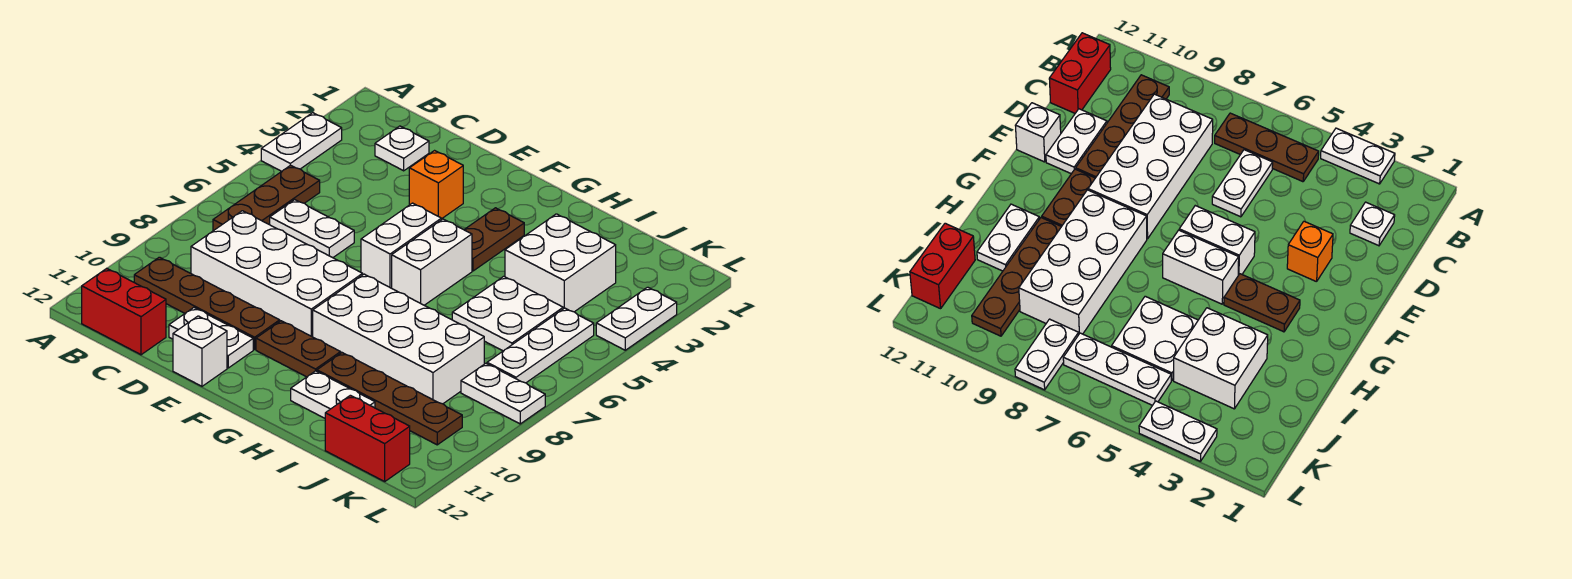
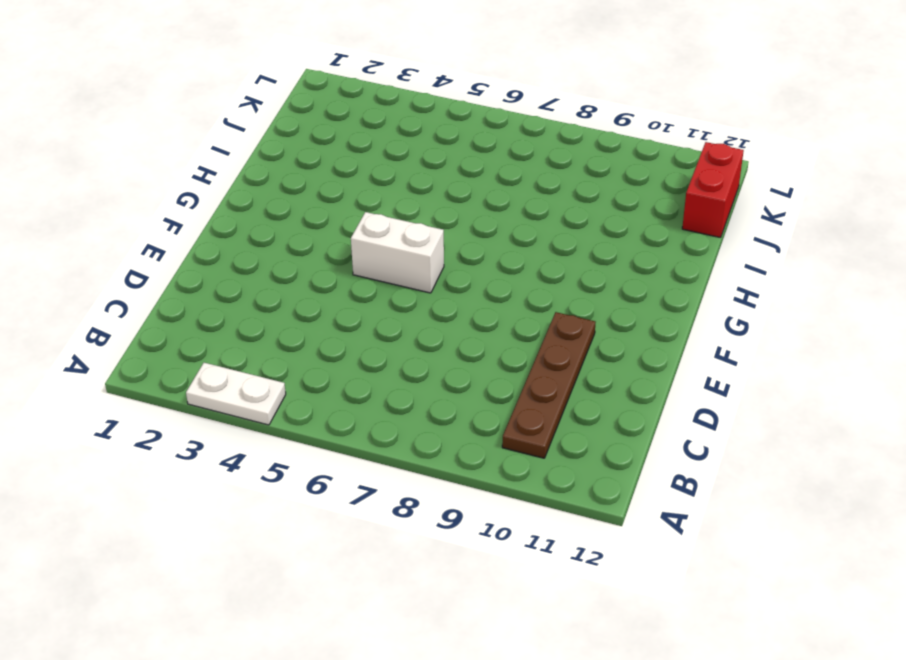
none -> brown 1x3 plate [213,165,320,231]
none -> red 1x2 brick [82,268,166,355]
none -> white 1x1 plate [375,126,429,171]

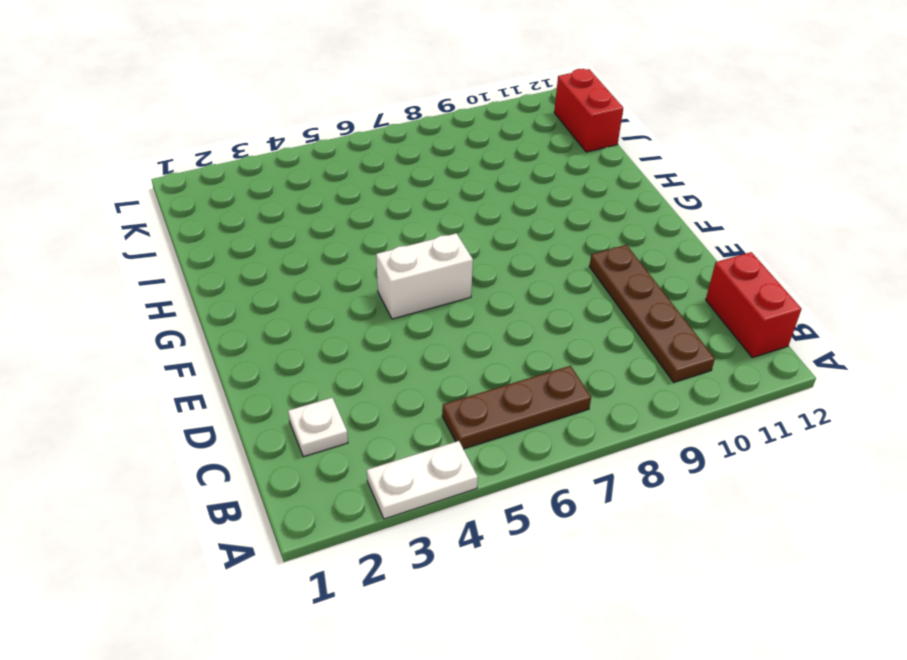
none -> white 1x2 plate [270,200,354,258]
none -> white 2x4 brick [191,211,363,337]
none -> white 1x2 plate [169,308,253,368]

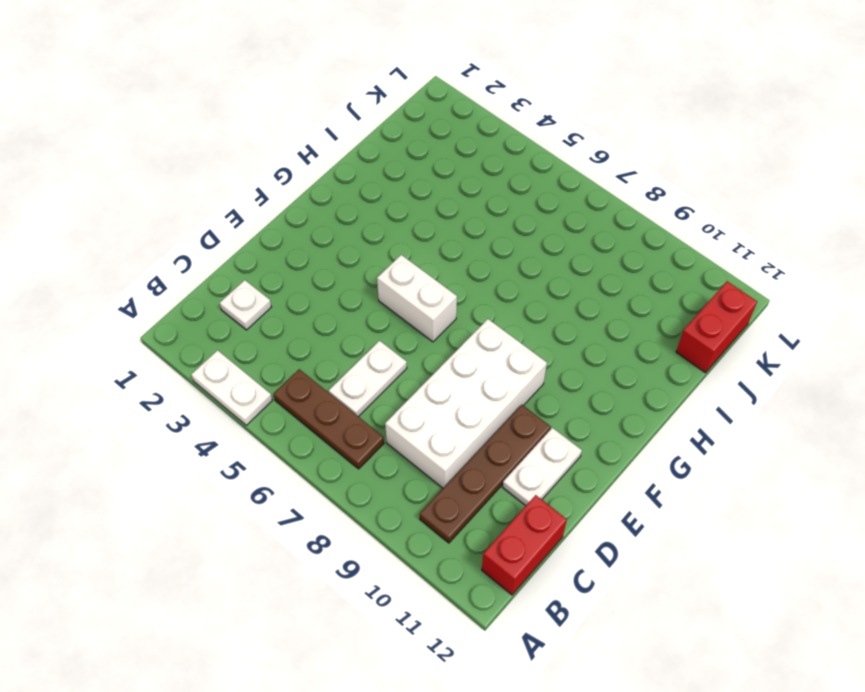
none -> orange 1x1 brick [409,151,463,219]
none -> white 1x1 brick [173,316,227,386]
none -> brown 1x2 plate [256,321,341,377]

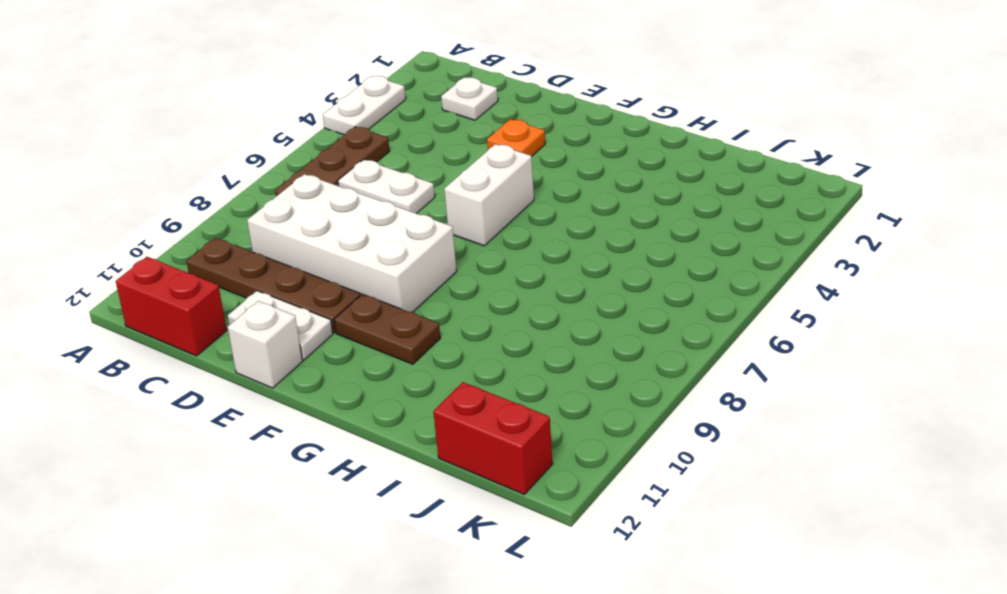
orange 1x1 plate [487,119,545,157] -> orange 1x1 brick [409,151,463,219]
none -> brown 1x2 plate [464,208,524,271]
none -> white 1x2 brick [392,219,472,305]
none -> white 2x4 brick [313,274,484,404]

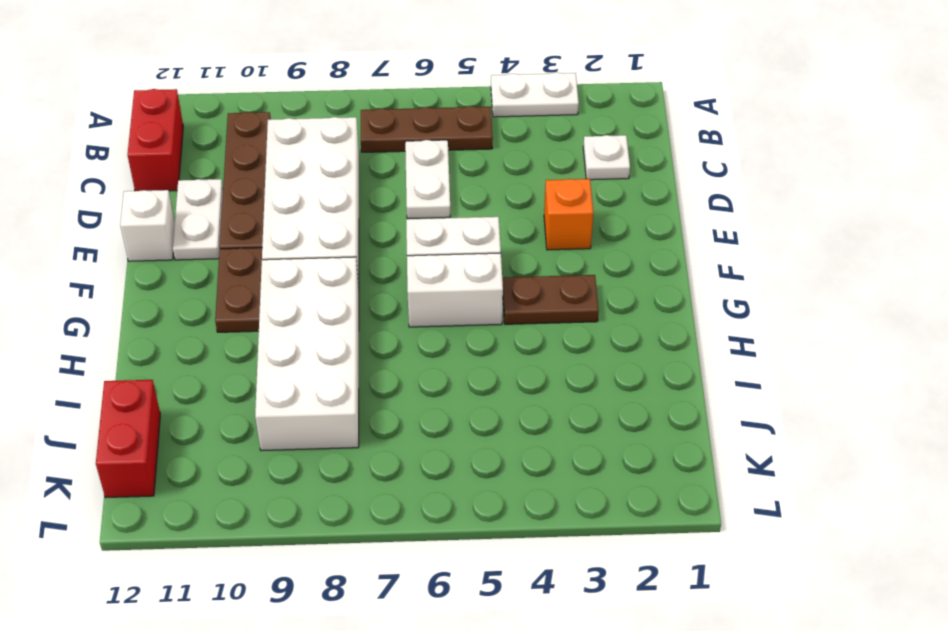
none -> brown 1x4 plate [317,353,462,445]
none -> white 1x2 plate [291,371,375,418]
none -> white 2x2 brick [505,214,616,312]

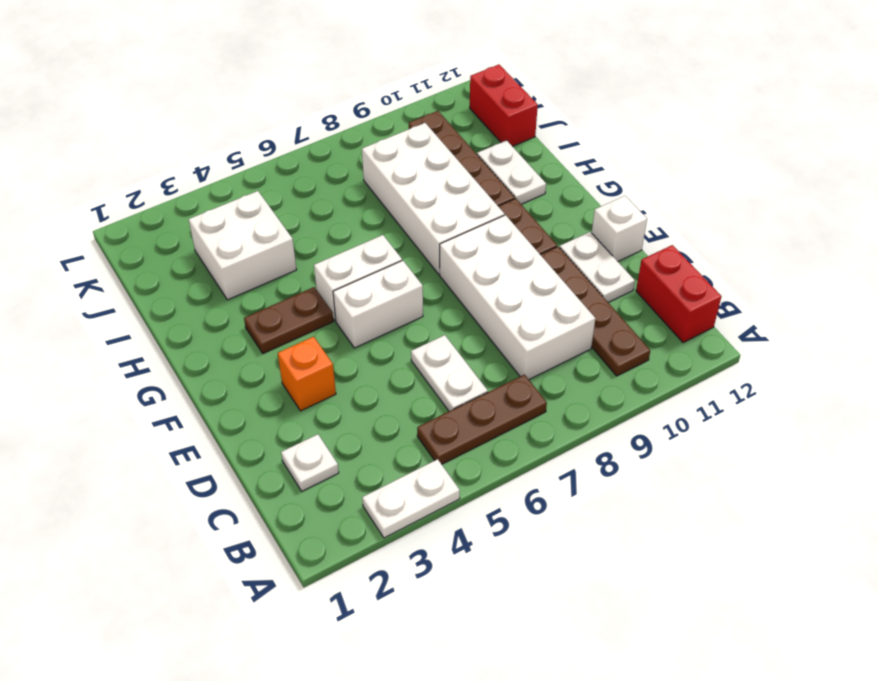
none -> white 2x2 plate [452,276,563,351]
none -> white 1x3 plate [487,308,594,383]
none -> white 1x2 plate [461,363,545,424]

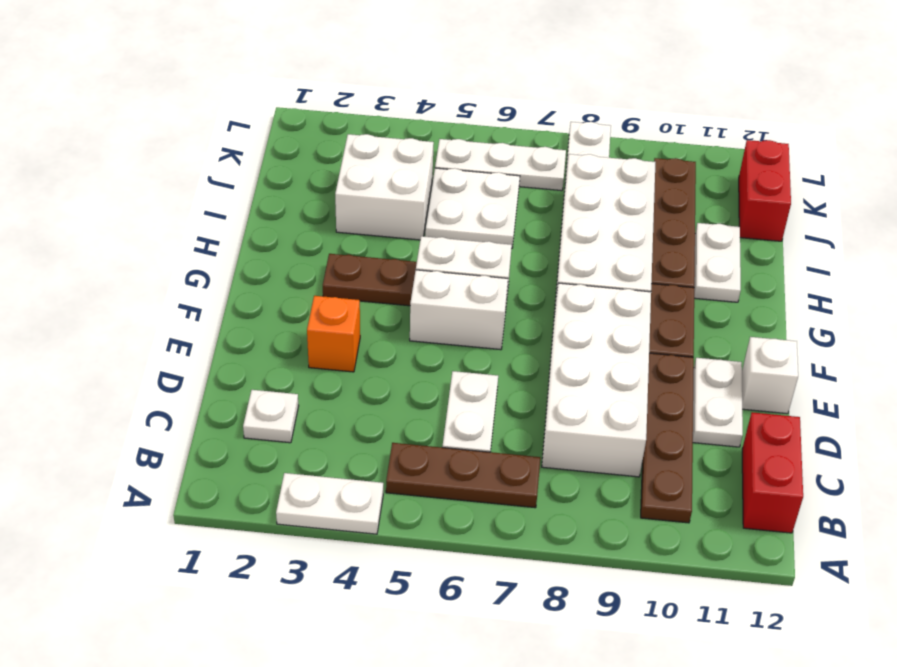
none -> white 1x2 plate [596,287,677,350]

